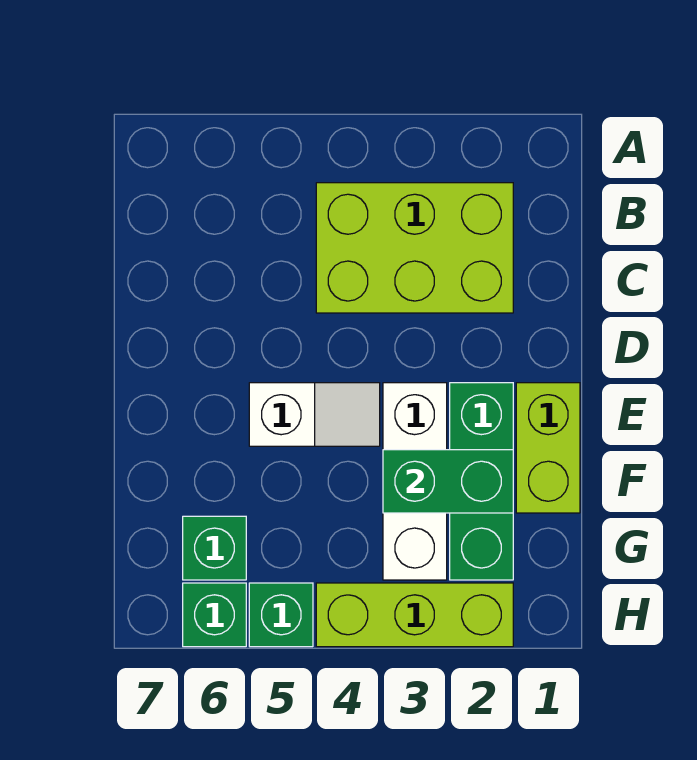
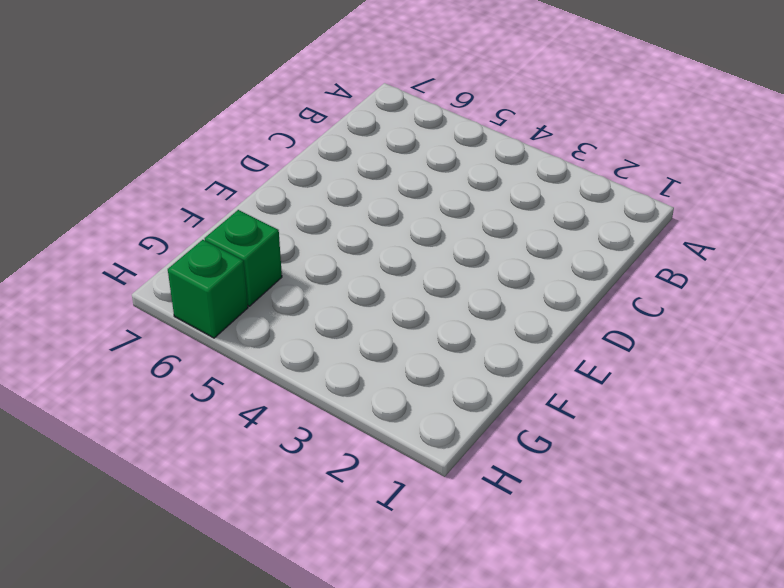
none -> lime 2x3 brick [316,183,513,313]
none -> lime 1x2 brick [516,383,580,513]

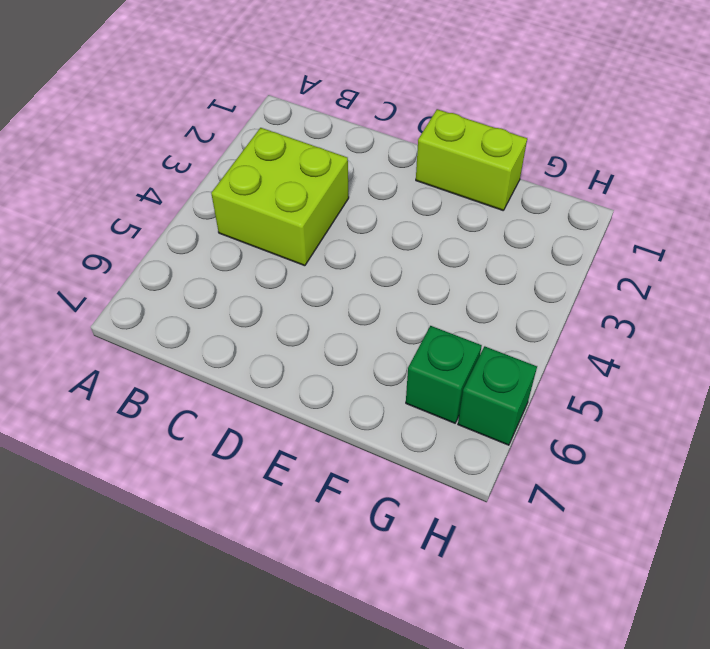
lime 2x2 brick [211,128,349,266] -> lime 2x3 brick [316,183,513,313]
none -> green 1x3 brick [450,383,513,580]
none -> white 1x3 brick [383,383,447,580]

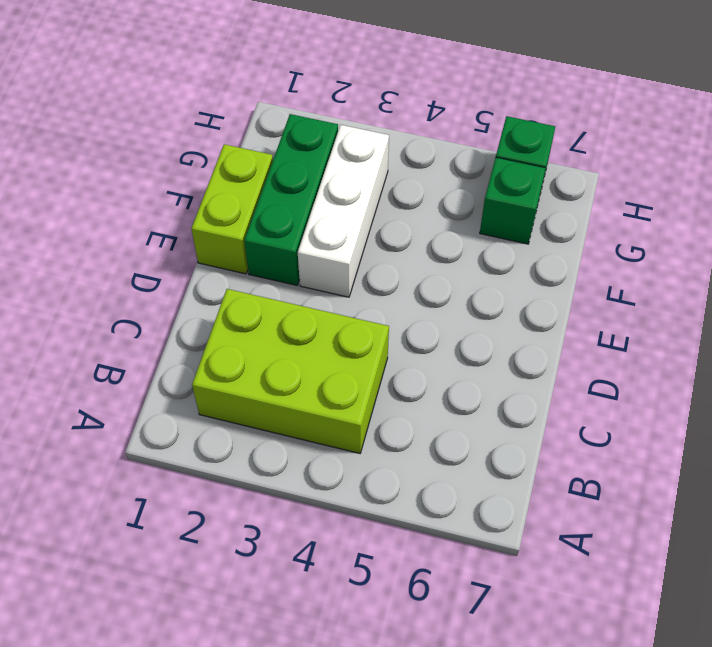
none -> white 1x2 slope [249,383,380,446]
none -> lime 1x3 brick [316,583,513,647]

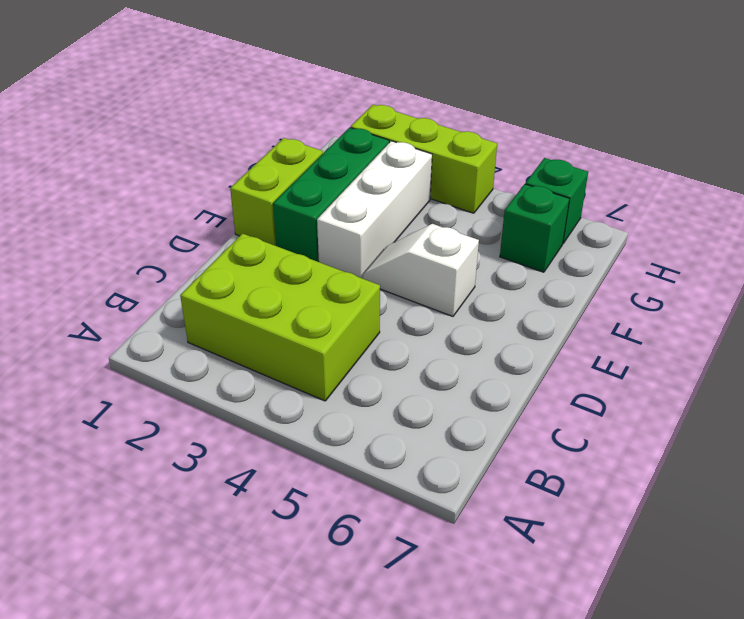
none -> green 1x1 brick [249,583,313,647]
none -> green 1x2 brick [383,450,513,513]

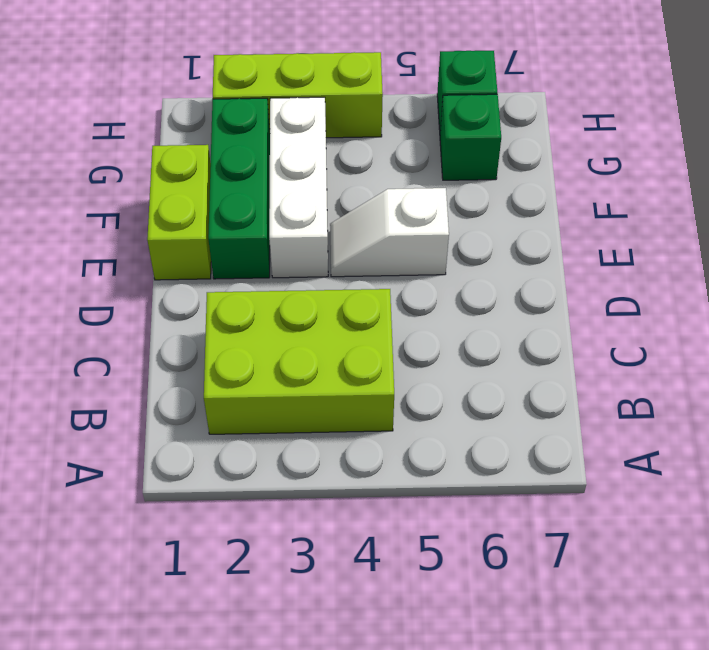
none -> green 1x1 brick [249,583,313,647]
none -> green 1x2 brick [383,450,513,513]

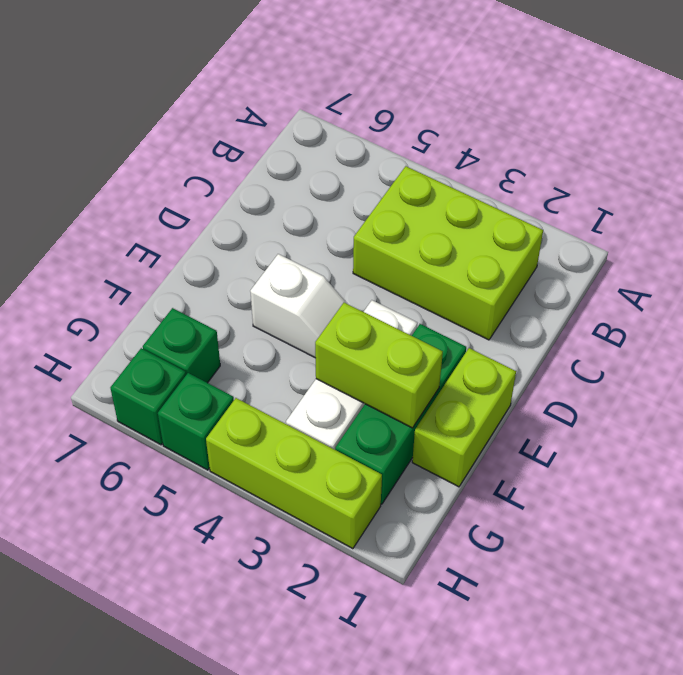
lime 1x2 brick [315,303,443,428] -> green 1x2 brick [383,450,513,513]

